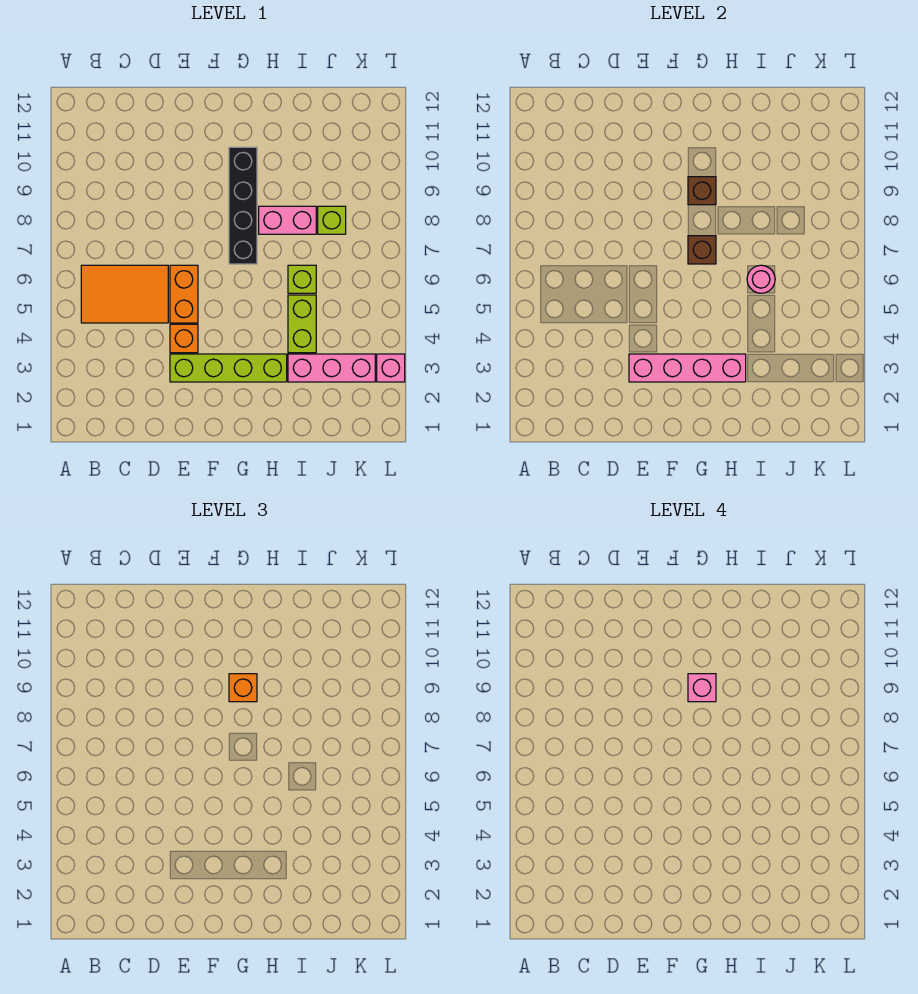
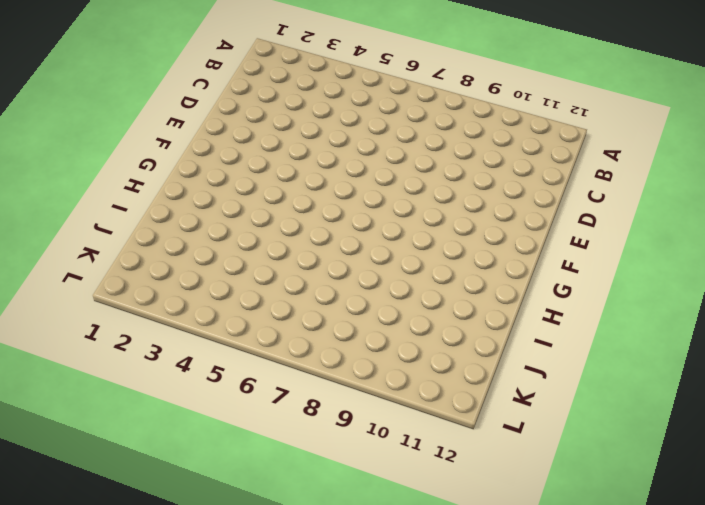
none -> orange 2x3 tile [81,265,168,323]
none -> lime 1x4 brick [170,354,287,382]
none -> orange 1x1 brick [170,324,198,353]

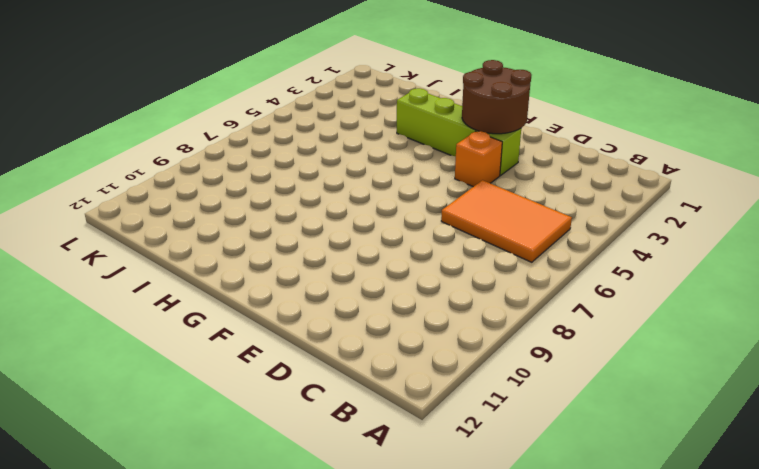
brown 2x2 round brick [462,60,531,134] -> pink 1x4 brick [629,354,746,382]
none -> orange 1x2 brick [170,265,198,323]
none -> black 1x4 brick [229,147,257,264]
none -> pink 1x2 brick [259,206,316,234]

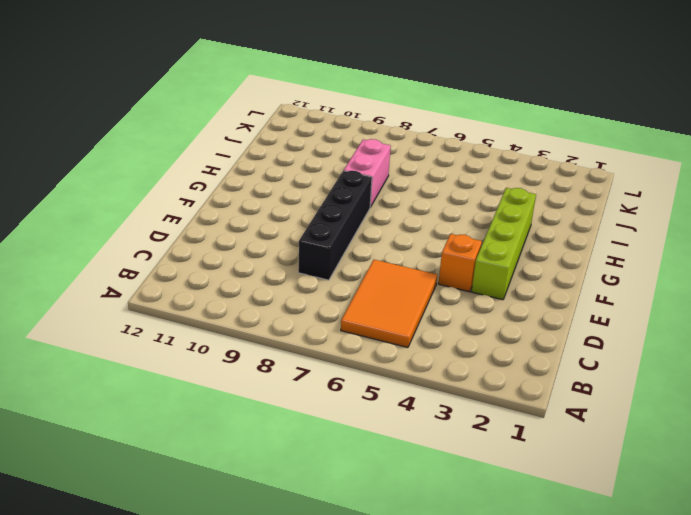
black 1x4 brick [298,171,372,280] -> black 1x4 brick turned to [229,147,257,264]
none -> orange 1x2 brick [170,265,198,323]
none -> pink 1x3 brick [288,354,375,382]
none -> lime 1x2 brick [288,295,316,353]

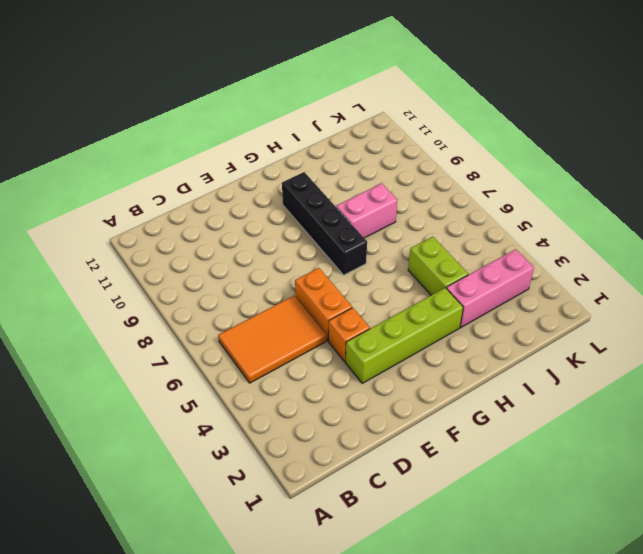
none -> lime 1x1 brick [288,265,316,293]
none -> lime 1x1 brick [318,206,346,234]
none -> pink 1x1 brick [377,354,405,382]

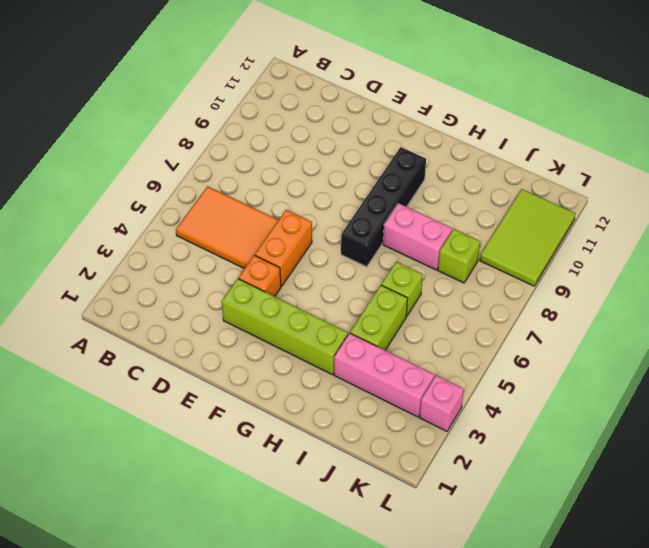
lime 2x3 tile [480,189,576,286] -> none
none -> pink 1x4 brick [629,354,746,382]
none -> brown 1x1 brick [688,236,716,264]
none -> brown 1x1 brick [688,177,716,205]

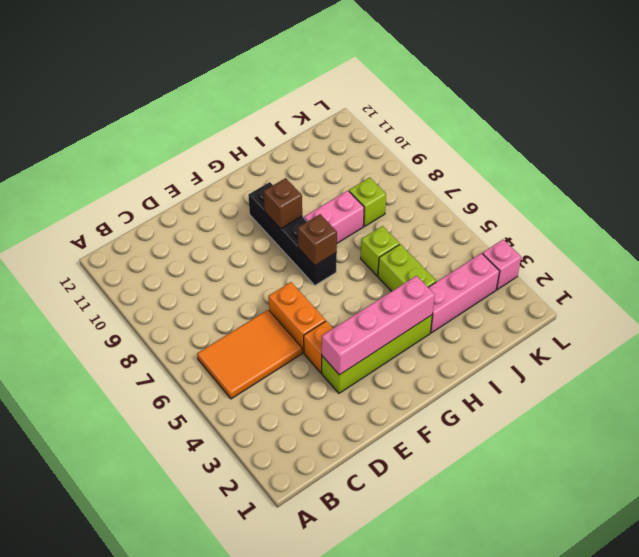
none -> pink 1x1 round brick [747,265,775,293]
none -> orange 1x1 brick [229,674,257,702]
none -> pink 1x1 brick [688,674,716,702]

